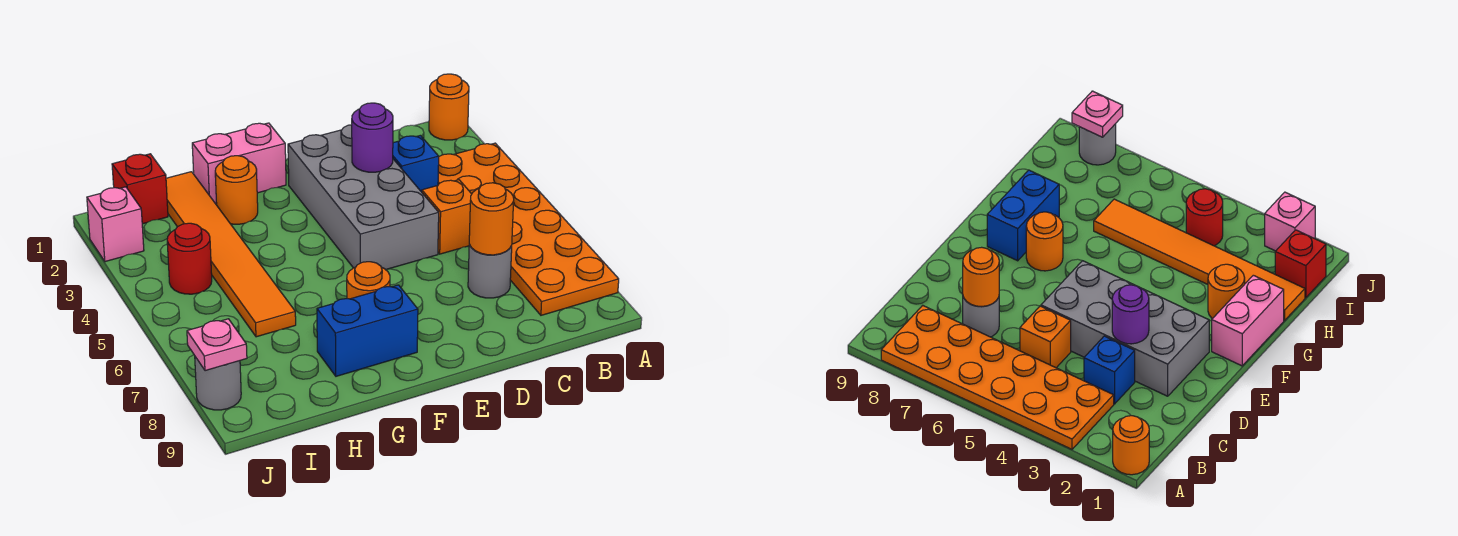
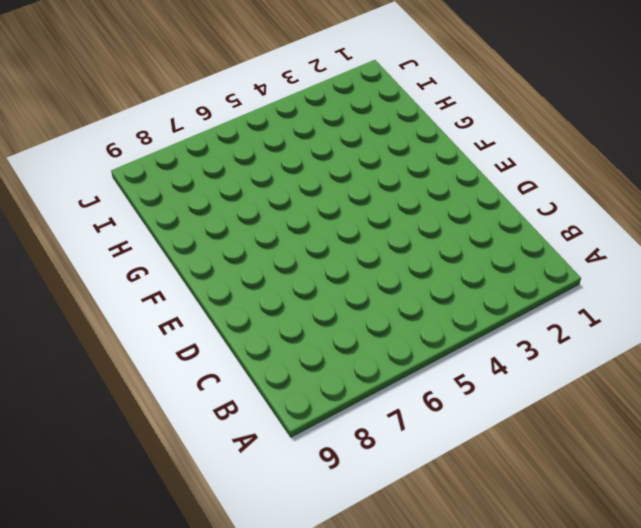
none -> orange 1x1 round brick [429,74,469,140]
none -> orange 2x6 plate [438,143,619,315]
none -> blue 1x1 brick [393,135,439,192]

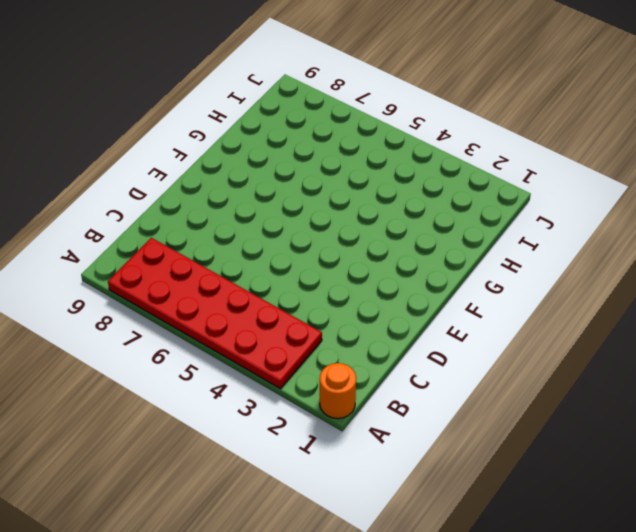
red 2x6 plate [108,238,322,389] -> orange 2x6 plate [438,143,619,315]
none -> blue 1x1 brick [393,135,439,192]
none -> orange 1x1 brick [422,180,472,254]
none -> grey 1x1 round brick [468,244,512,298]

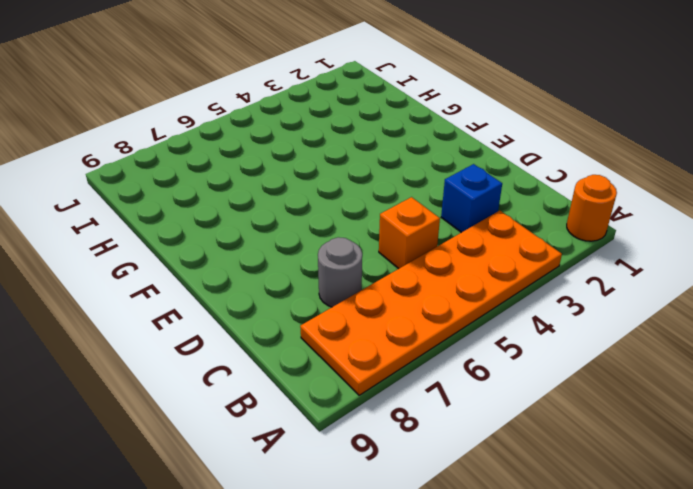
none -> grey 2x4 brick [288,125,439,270]
none -> pink 1x2 brick [192,123,286,204]
none -> orange 1x1 round brick [347,262,390,299]

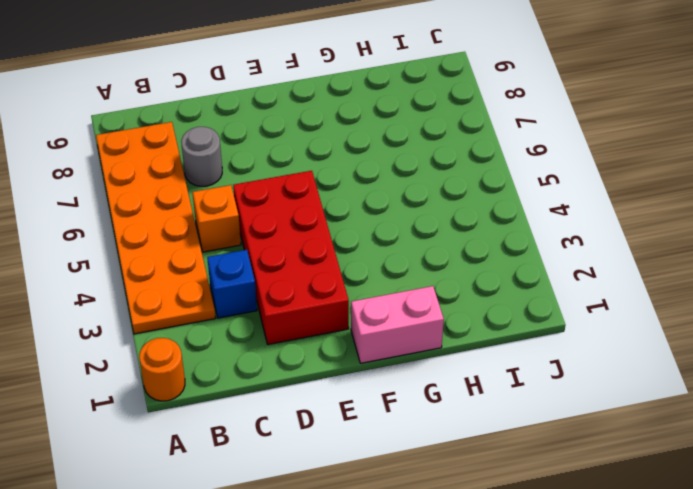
red 2x4 brick [233,171,349,344] -> grey 2x4 brick [288,125,439,270]
none -> orange 1x1 round brick [347,262,390,299]
none -> blue 1x2 brick [317,285,418,376]
none -> orange 1x1 round brick [215,156,258,224]

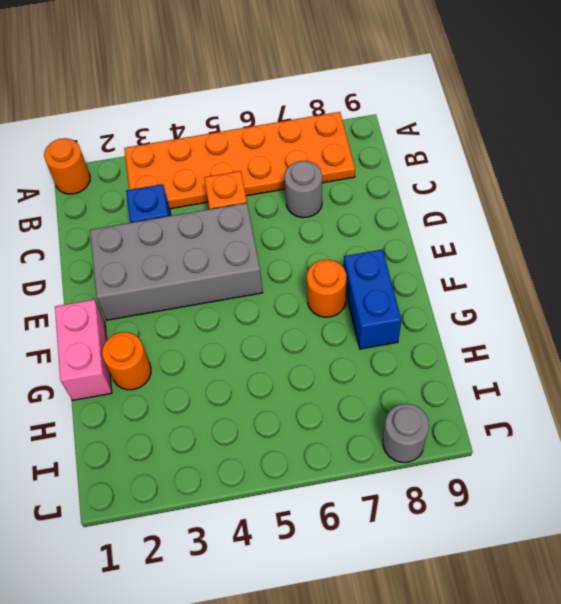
none -> orange 1x6 tile [166,172,296,337]
none -> red 1x1 brick [112,154,168,224]
none -> red 1x1 round brick [167,223,212,294]

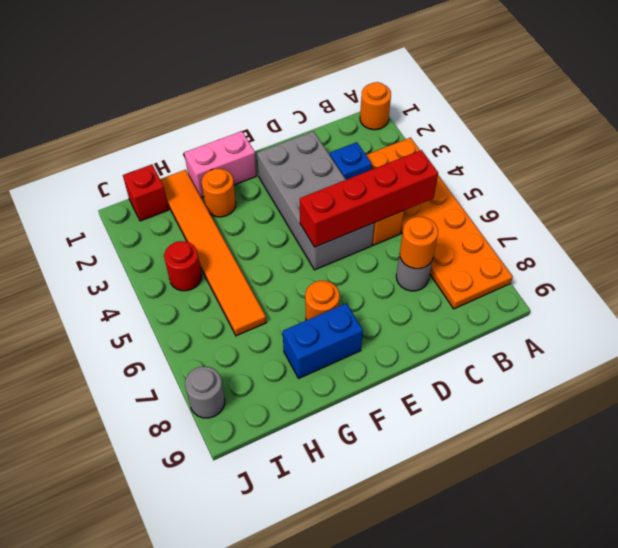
red 1x4 brick [300,150,438,247] -> none
none -> pink 1x1 brick [87,187,144,262]
none -> purple 1x1 round brick [352,103,393,172]
none -> pink 1x1 plate [187,319,247,371]

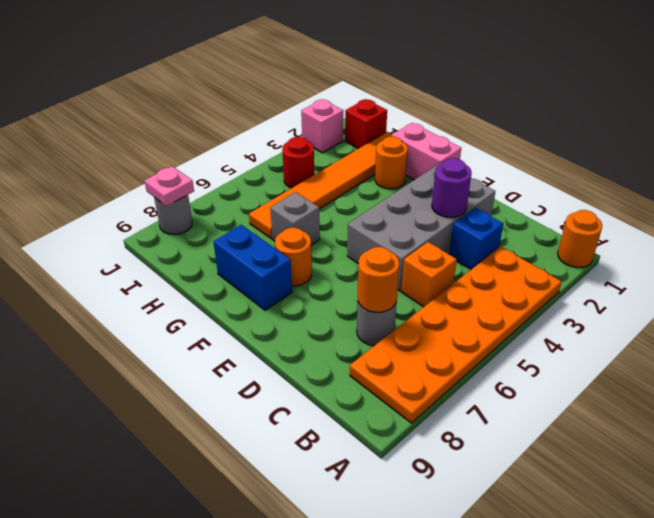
grey 1x1 brick [270,192,320,245] -> none

